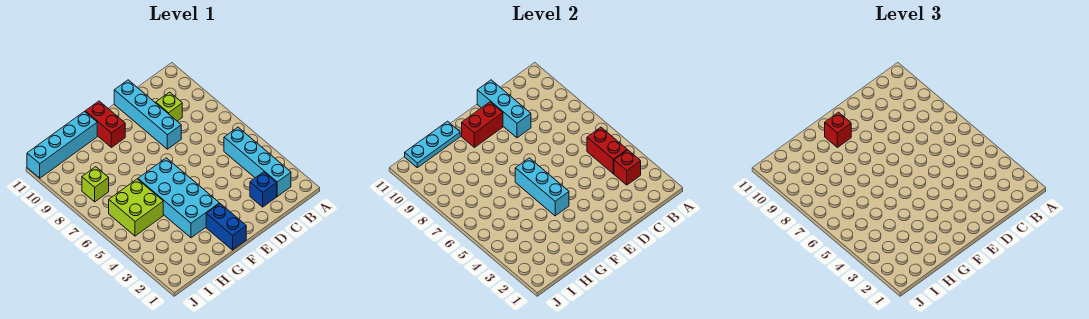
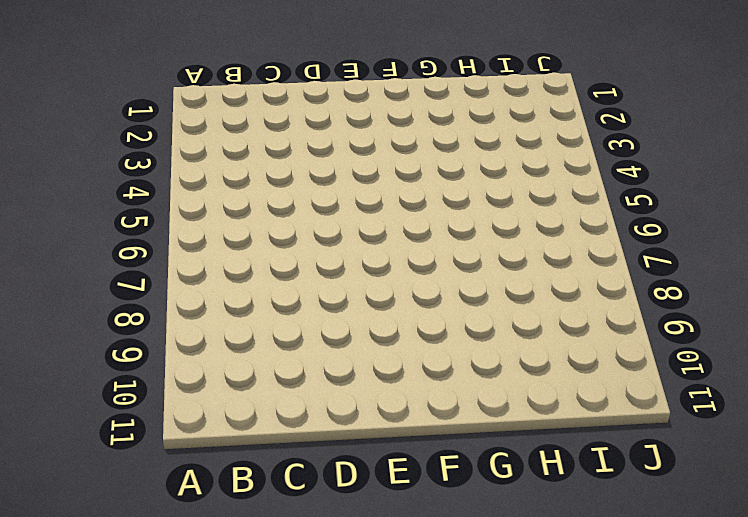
none -> cyan 1x4 brick [224,127,291,196]
none -> blue 1x1 brick [250,172,277,207]
none -> lime 1x1 brick [156,92,182,121]

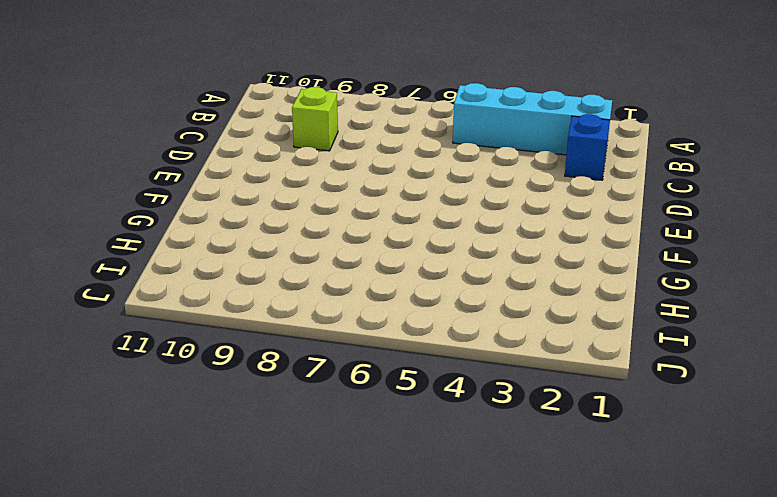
none -> cyan 1x4 brick [114,80,181,149]
none -> blue 1x2 brick [206,204,246,250]
none -> cyan 2x4 brick [138,158,219,238]

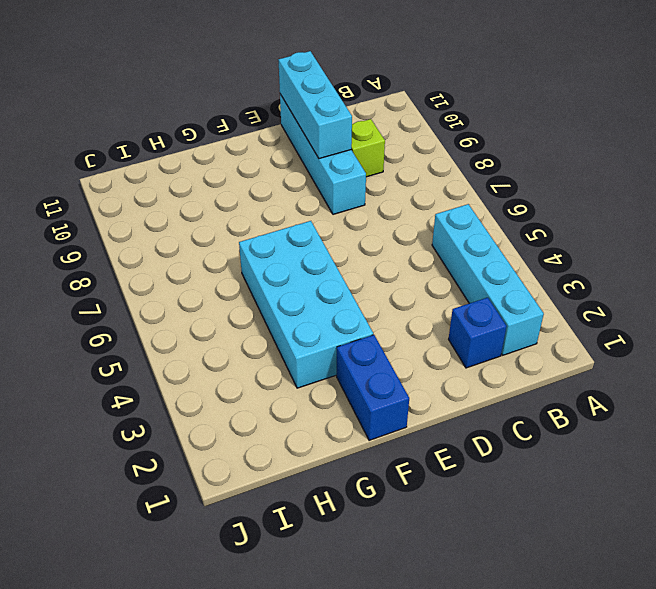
none -> red 1x2 brick [85,101,125,147]
none -> cyan 1x4 brick [27,112,97,178]
none -> lime 2x2 brick [109,179,163,236]

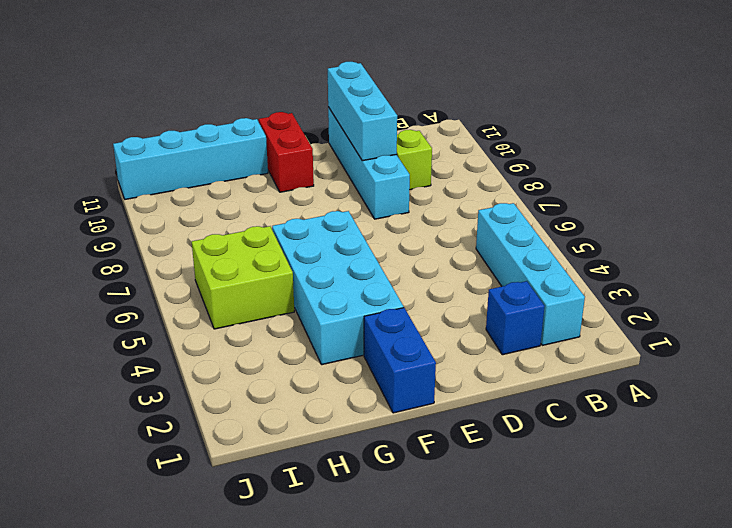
none -> lime 1x1 brick [82,167,109,202]
none -> red 1x1 brick [614,150,641,185]
none -> red 1x2 brick [587,127,627,174]

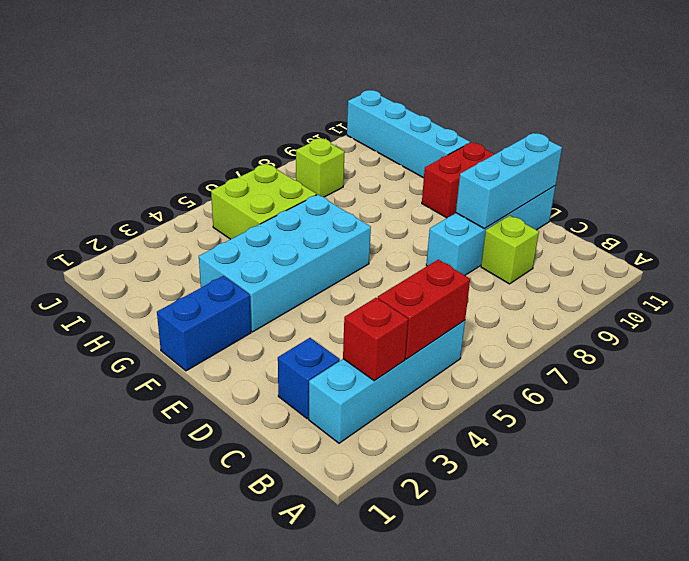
none -> red 1x2 brick [462,102,503,147]
none -> cyan 1x3 brick [515,158,569,216]
none -> cyan 1x3 plate [405,121,460,168]

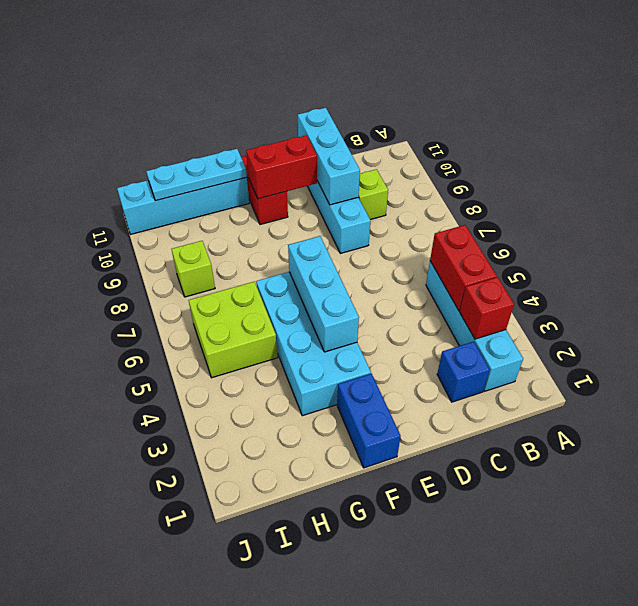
none -> red 1x1 brick [825,112,851,147]

